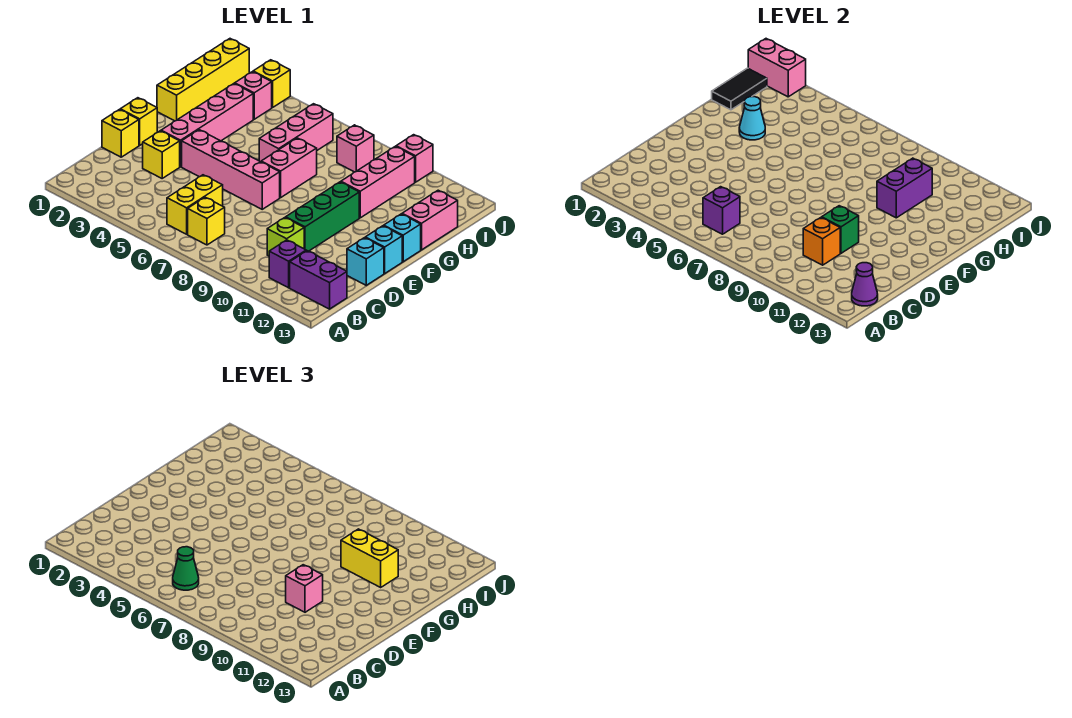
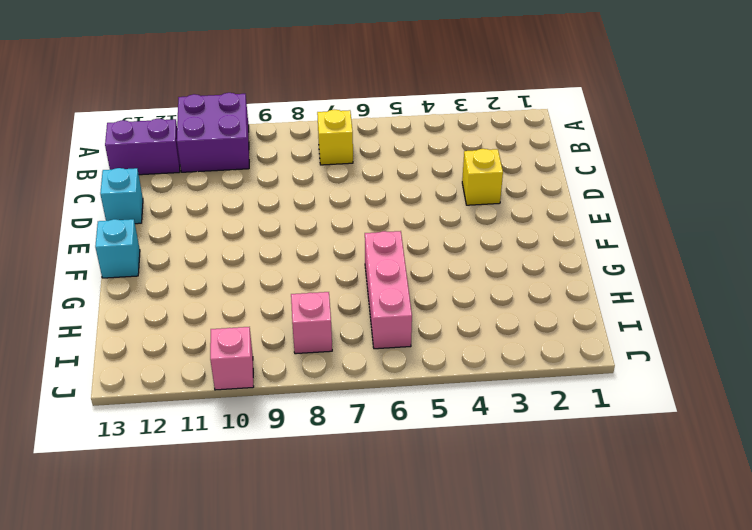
purple 2x2 brick [177,93,249,172] -> purple 1x1 brick [269,240,306,288]
none -> yellow 1x2 brick [167,175,223,234]
none -> lime 1x1 brick [267,218,304,256]
none -> yellow 1x1 brick [102,110,139,157]
none -> green 1x3 brick [286,182,359,251]

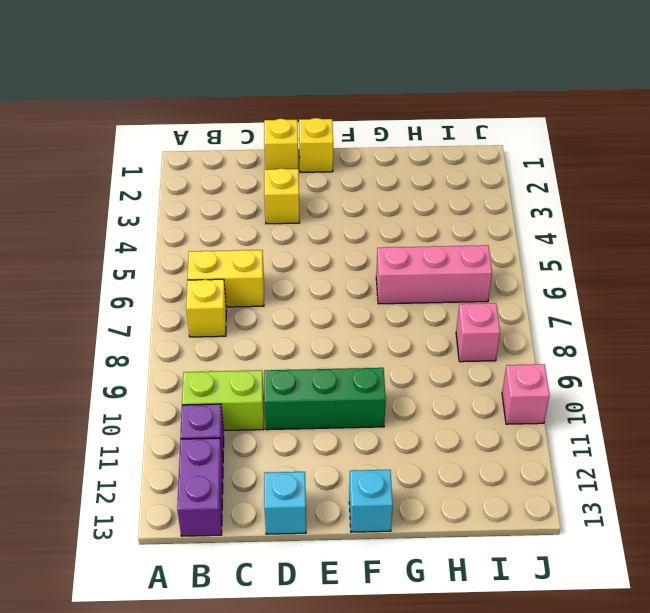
lime 1x2 brick [182,370,264,431] -> lime 1x1 brick [267,218,304,256]
none -> pink 1x4 brick [161,84,253,167]
none -> pink 1x4 brick [182,130,280,209]
none -> cyan 1x1 brick [365,226,402,273]
none -> pink 1x2 brick [261,138,317,198]

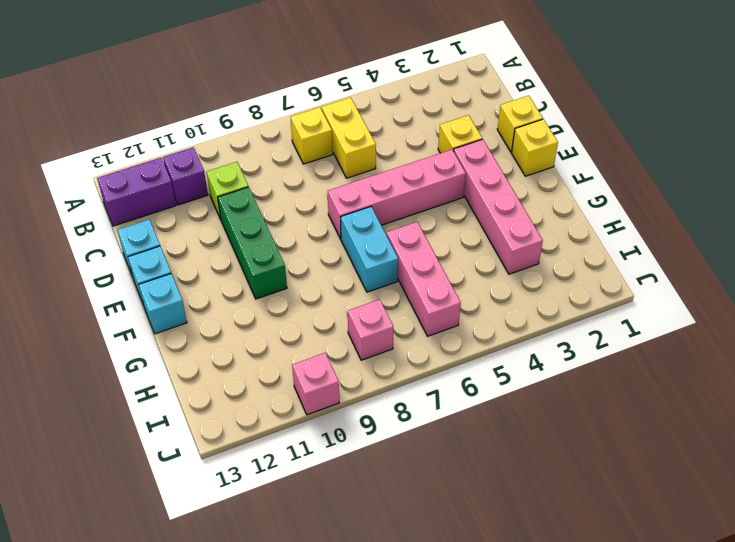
cyan 1x2 brick [340,207,398,292] -> pink 1x2 brick [261,138,317,198]
none -> yellow 1x4 brick [157,39,249,121]
none -> pink 1x3 brick [341,146,415,218]
none -> pink 1x2 brick [402,190,458,250]
none -> pink 1x1 brick [235,72,272,119]

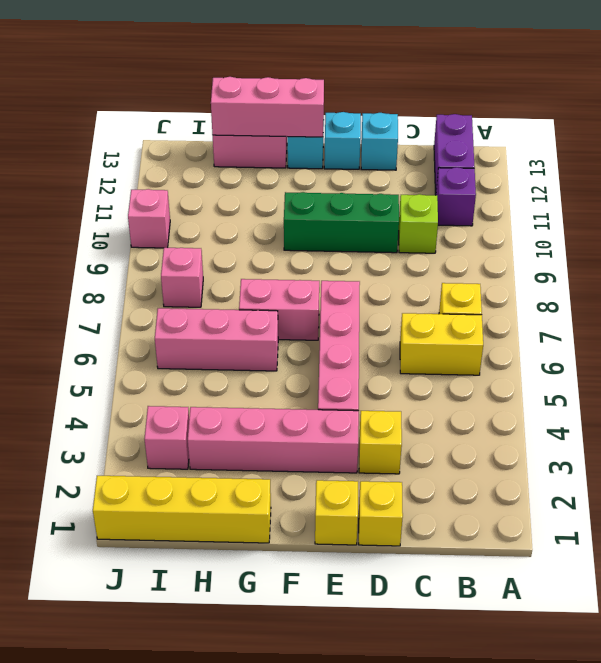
pink 1x3 brick [211,77,324,137] -> pink 1x3 brick moved to [341,146,415,218]
none -> yellow 1x1 brick [253,60,290,107]
none -> purple 1x1 brick [703,187,740,234]
none -> purple 1x1 cone [852,263,878,306]
none -> orange 1x1 brick [803,218,840,265]

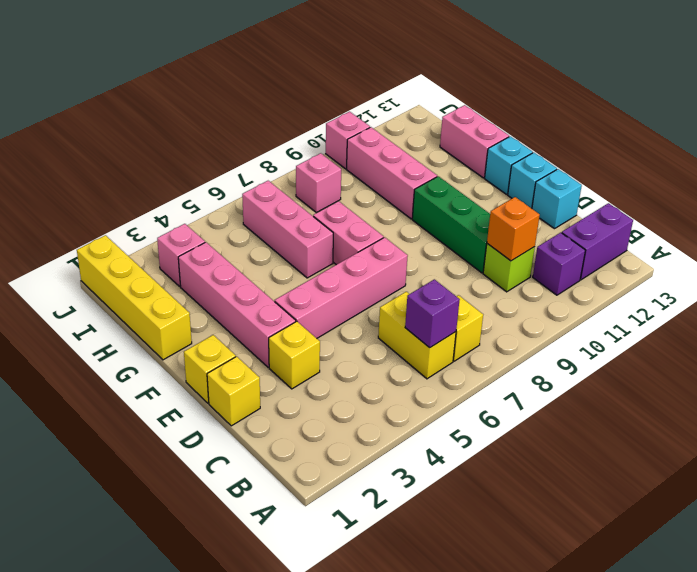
none -> yellow 1x1 brick [253,60,290,107]
none -> purple 1x1 cone [852,263,878,306]
none -> green 1x1 brick [822,206,859,253]
none -> cyan 1x1 cone [739,97,765,140]

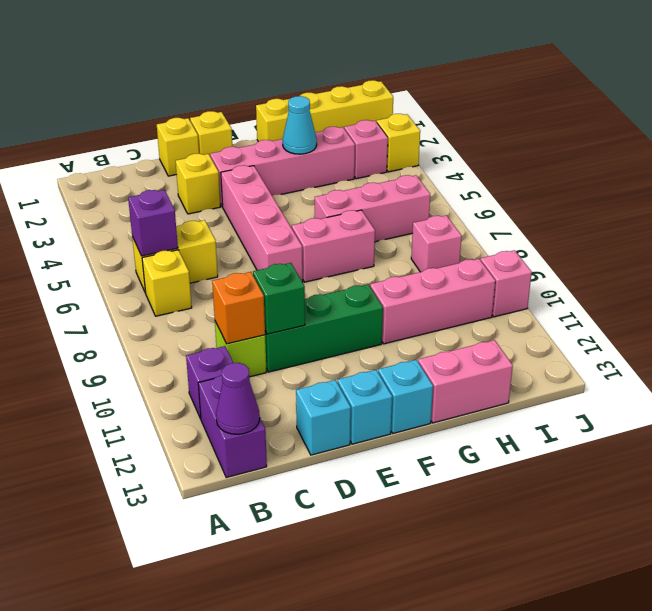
none -> purple 1x2 brick [877,158,932,218]
none -> black 1x2 tile [712,68,767,110]
none -> pink 1x2 brick [748,39,806,97]
none -> green 1x1 cone [173,547,199,590]

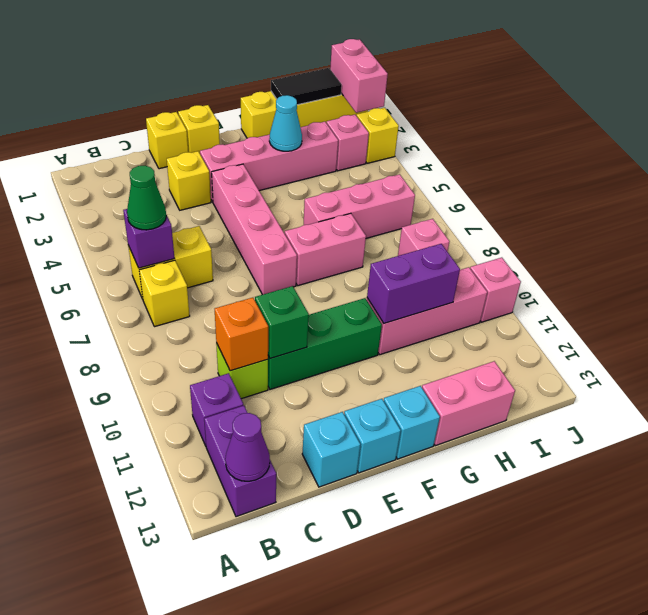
none -> pink 1x1 brick [286,565,323,612]
none -> yellow 1x2 brick [341,529,398,587]

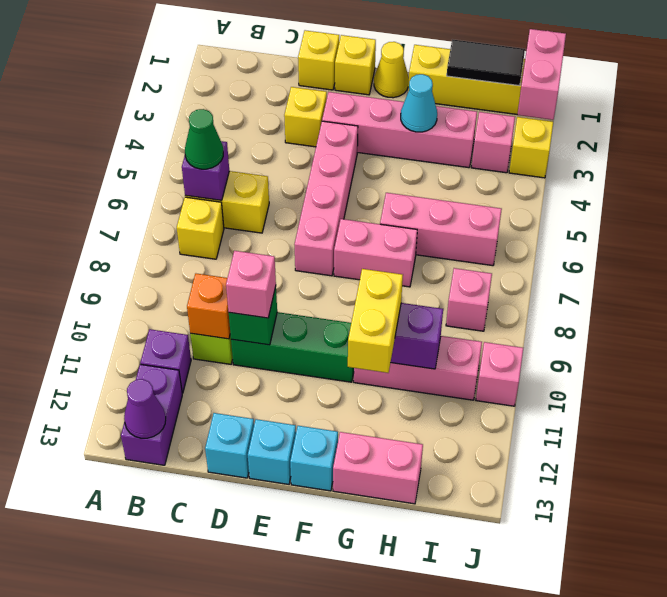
yellow 1x1 cone [374,42,409,98] -> none

